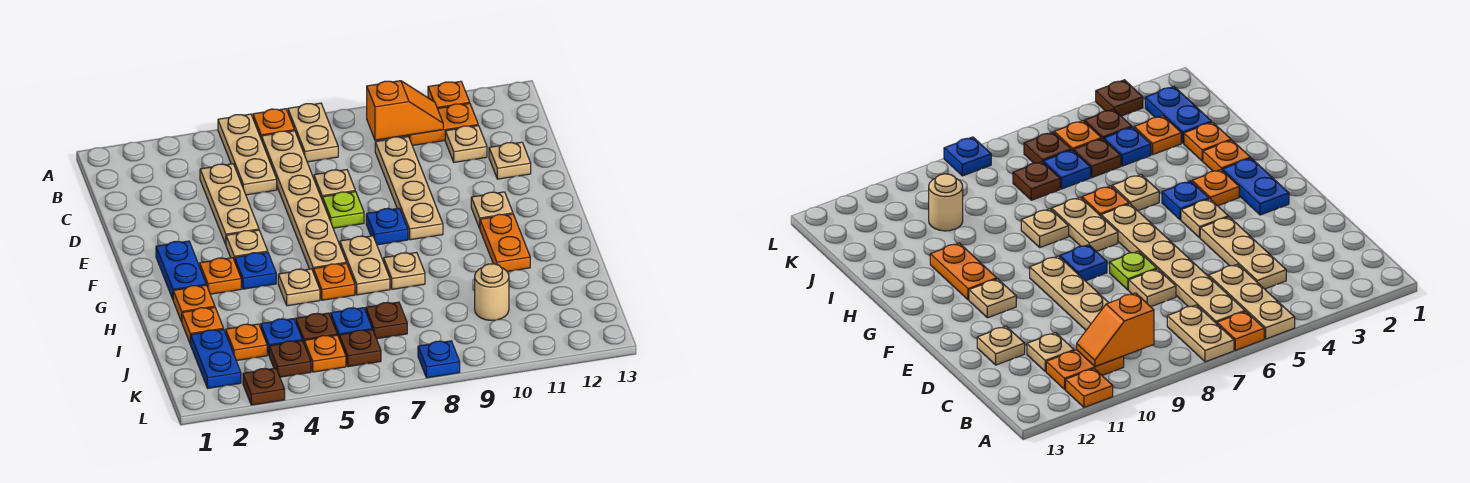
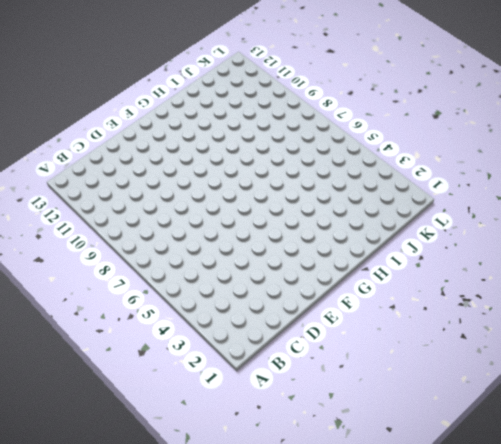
none -> tan 1x3 plate [218,114,277,195]
none -> orange 1x1 plate [253,109,294,140]
none -> tan 1x2 plate [288,103,338,162]
none -> orange 1x1 plate [428,81,470,108]

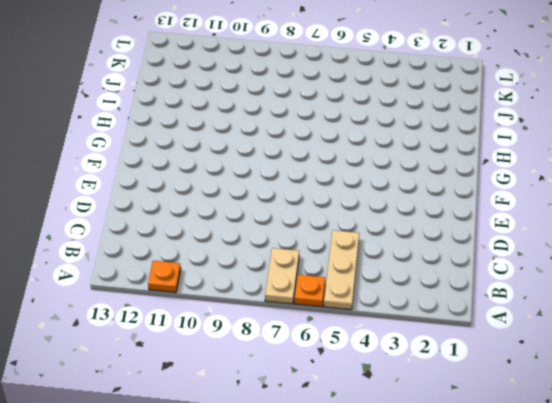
none -> tan 1x6 plate [262,131,346,271]
none -> orange 1x2 plate [406,104,478,146]
none -> tan 1x3 plate [200,164,259,244]
none -> tan 1x4 plate [375,137,443,240]

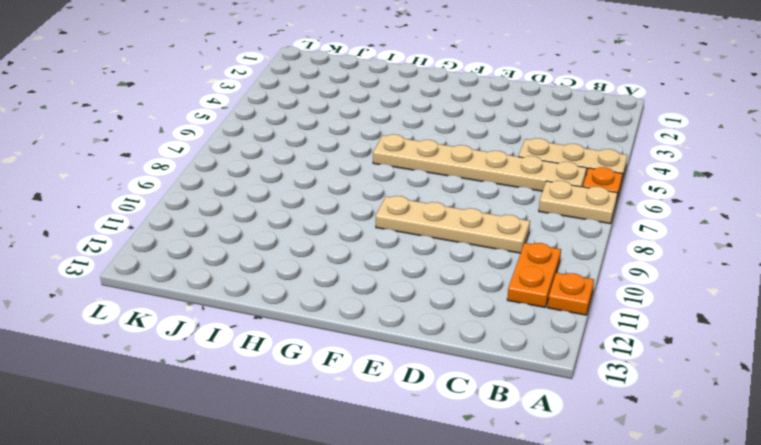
none -> tan 1x3 plate [200,164,259,244]
none -> tan 1x1 plate [445,126,487,162]
none -> tan 1x1 plate [314,170,355,201]
none -> tan 1x1 plate [489,142,531,179]

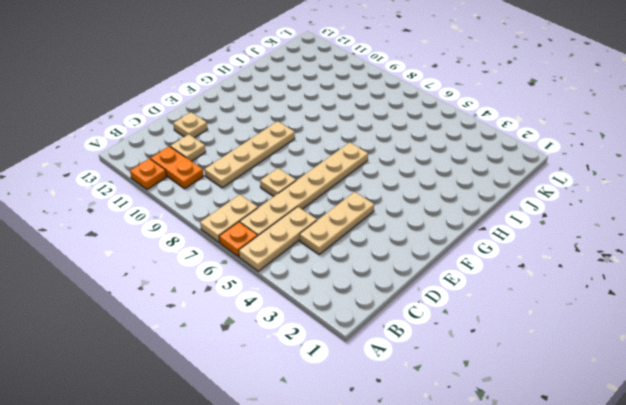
none -> lime 1x1 plate [323,192,364,228]
none -> blue 1x2 plate [156,241,206,299]
none -> tan 1x1 plate [226,230,268,261]
none -> blue 1x1 plate [366,208,408,245]

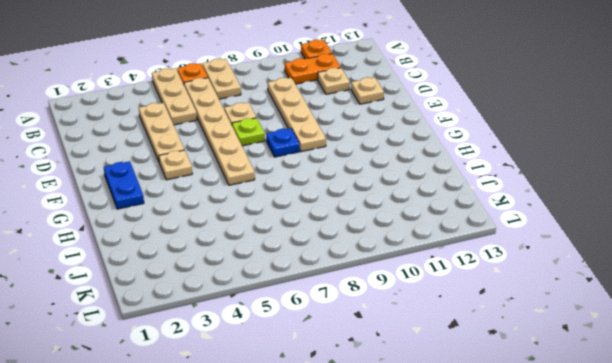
none -> tan 1x1 plate [471,192,513,228]
none -> orange 1x1 plate [200,258,241,294]
none -> blue 1x1 plate [235,252,276,289]
none -> tan 1x2 plate [340,236,390,295]

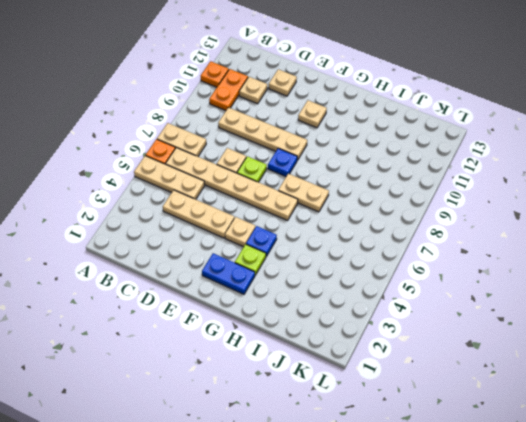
lime 1x1 plate [235,244,266,275] -> orange 1x1 plate [200,258,241,294]
none -> orange 1x2 plate [480,214,530,271]
none -> orange 1x1 plate [173,285,215,322]
none -> tan 1x1 plate [278,269,320,306]
none -> orange 1x1 plate [313,263,355,300]

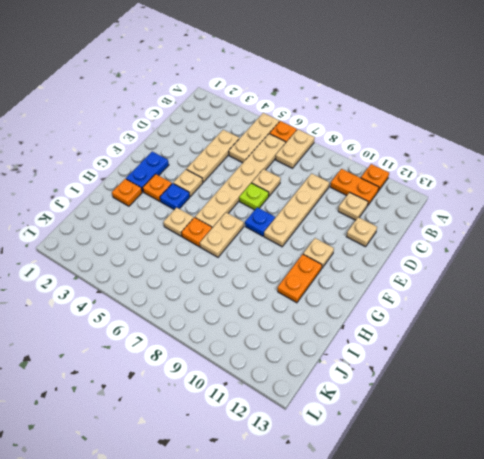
none -> tan 1x1 plate [384,252,425,289]
none -> orange 1x1 plate [182,307,224,344]
none -> blue 1x2 plate [191,329,241,388]
none -> orange 1x1 plate [226,324,267,361]

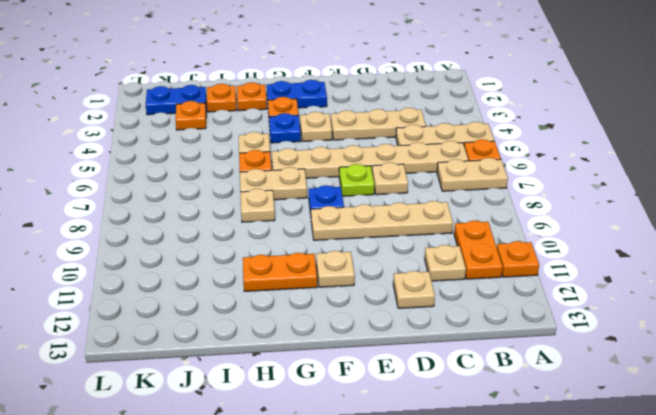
none -> blue 1x1 plate [261,319,302,354]
none -> brown 1x1 plate [296,313,337,343]
none -> blue 1x1 plate [331,308,372,337]
none -> brown 1x1 plate [366,302,407,339]

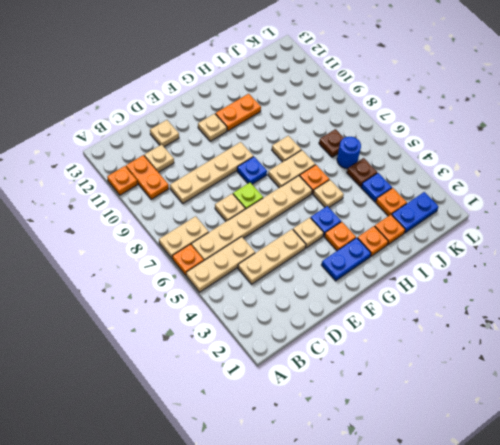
blue 1x1 round brick [337,137,361,169] -> blue 1x1 plate [331,308,372,337]
none -> tan 1x1 round brick [475,264,509,320]
none -> brown 1x1 plate [269,341,311,377]
none -> orange 1x1 plate [304,335,346,372]
none -> brown 1x1 plate [339,330,381,367]

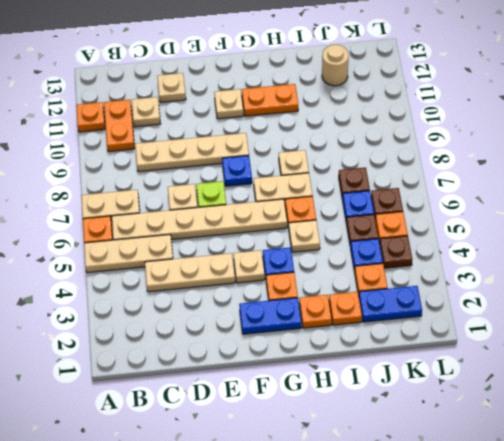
tan 1x1 round brick [322,45,349,86] -> tan 1x1 round brick moved to [475,264,509,320]
none -> brown 1x1 plate [243,368,285,405]
none -> blue 1x1 plate [418,341,460,378]
none -> orange 1x2 slope [367,81,443,140]

